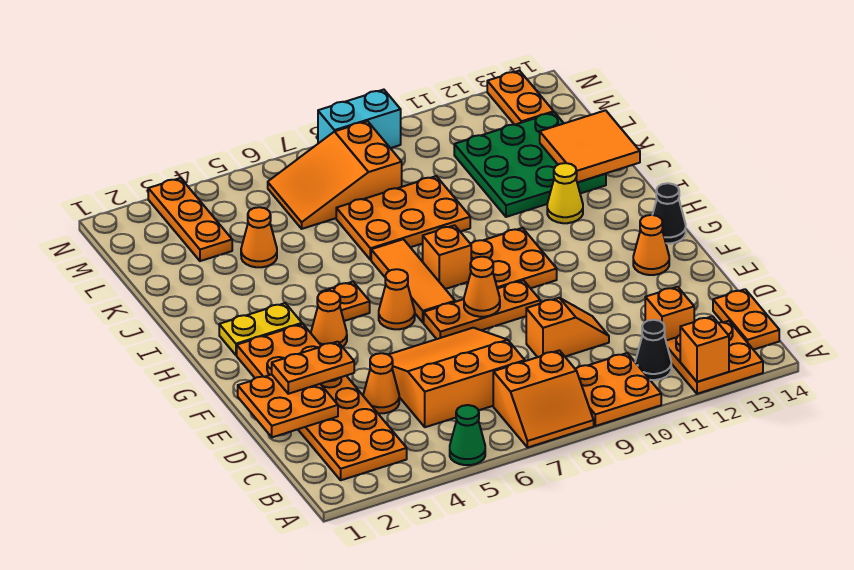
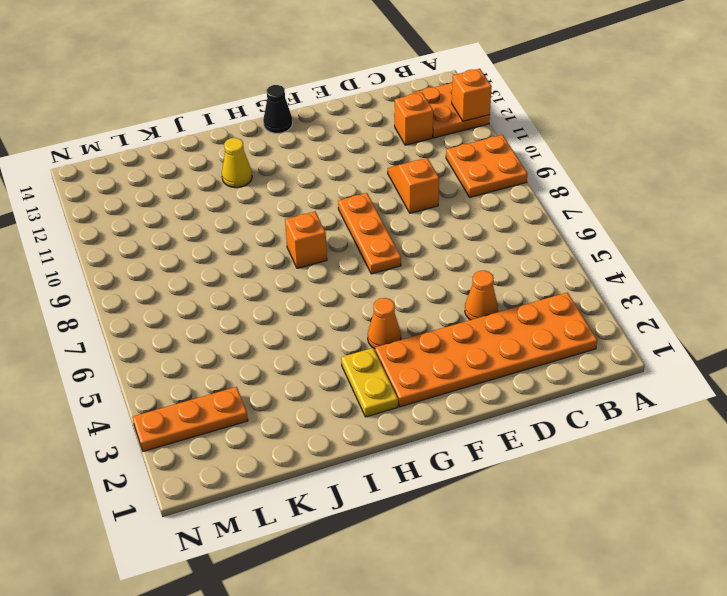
none -> green 1x1 cone [450,405,485,465]
none -> orange 2x2 slope [493,350,594,448]
none -> black 1x1 cone [635,320,671,380]
none -> orange 1x2 plate [713,289,779,350]

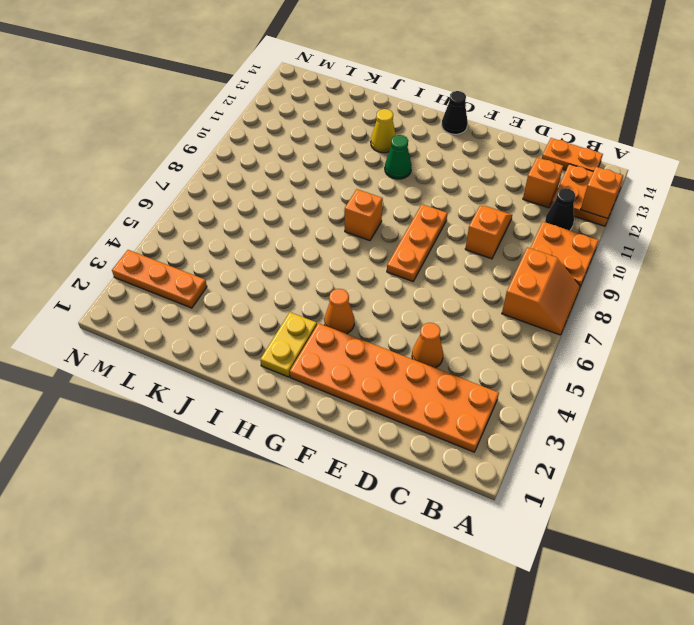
green 1x1 cone [385,135,411,179] -> green 1x1 cone moved to [450,405,485,465]
none -> orange 3x3 slope [388,328,525,427]
none -> orange 1x1 cone [633,215,669,275]
none -> orange 1x1 cone [379,269,415,329]
none -> orange 1x3 tile [371,239,455,322]

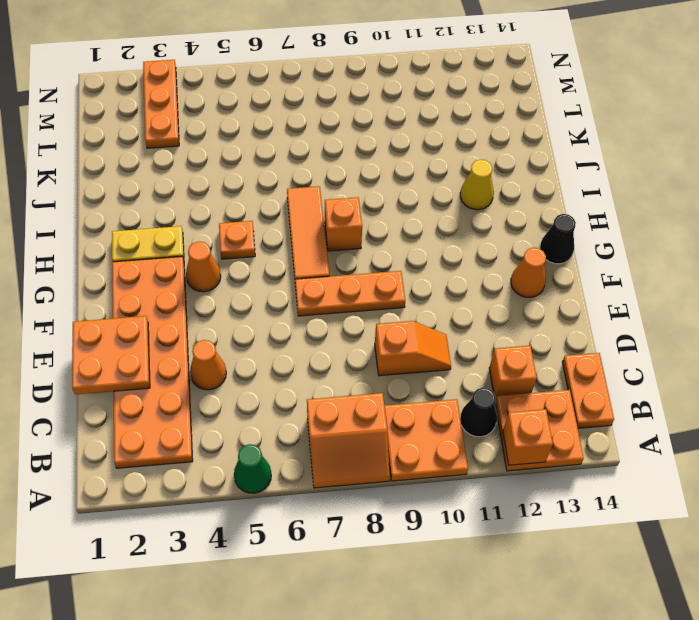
none -> orange 3x3 slope [388,328,525,427]
none -> orange 1x1 cone [379,269,415,329]
none -> orange 2x2 plate [471,228,557,289]
none -> orange 2x3 plate [336,176,470,260]

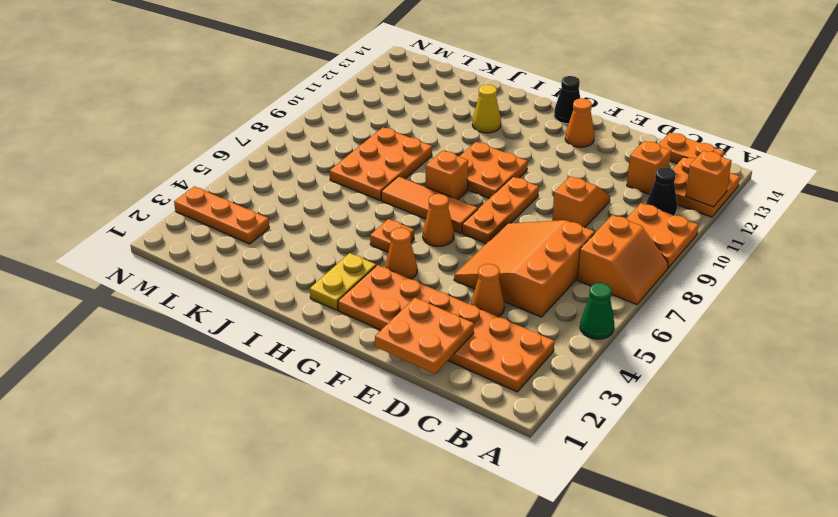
none -> green 3x3 plate [454,112,606,217]
none -> orange 1x1 cone [241,207,277,267]
none -> orange 2x3 slope [268,121,402,229]
none -> orange 1x2 plate [487,71,554,125]

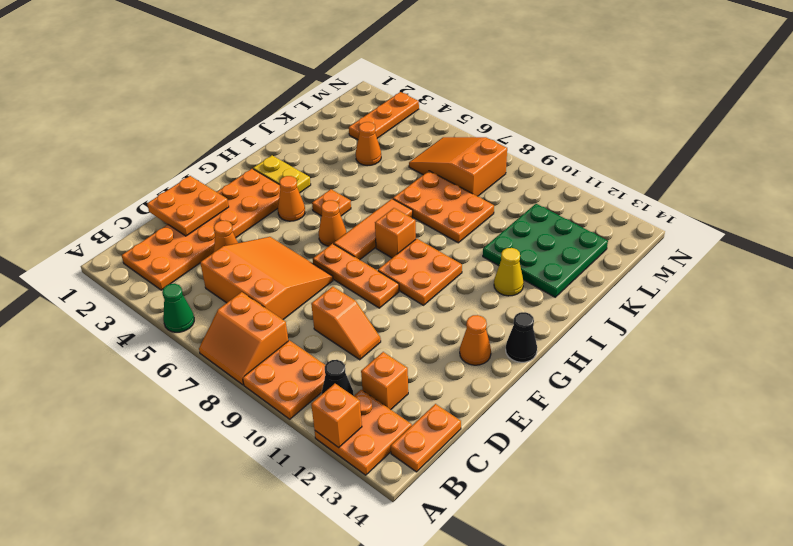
none -> orange 1x2 plate [487,71,554,125]
none -> cyan 1x2 brick [318,90,401,148]
none -> orange 1x1 cone [464,257,500,317]
none -> orange 2x2 tile [540,110,640,183]

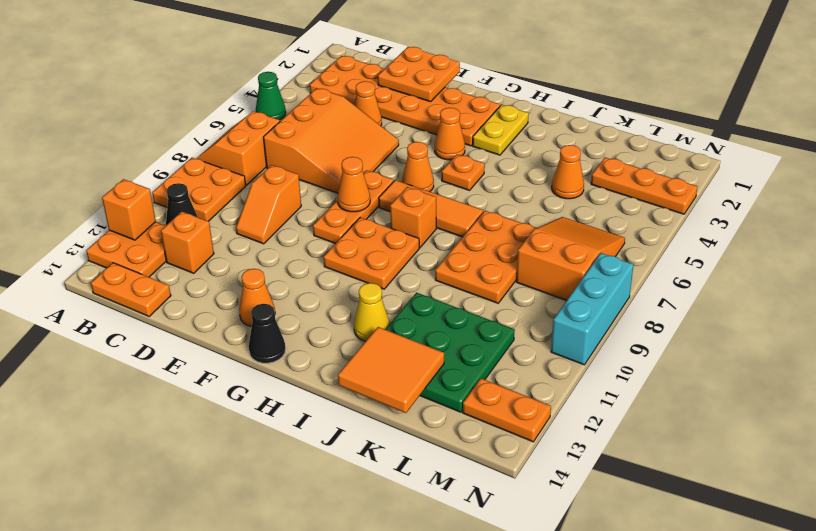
cyan 1x3 brick [551,253,633,365] -> cyan 1x2 brick [318,90,401,148]
none -> orange 1x2 plate [272,342,354,394]

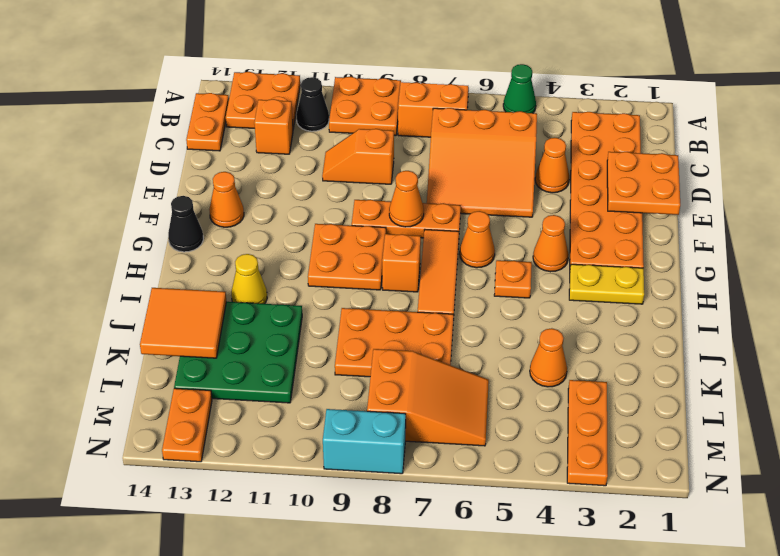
none -> orange 1x1 brick [680,316,729,382]
none -> orange 1x2 plate [272,342,354,394]

